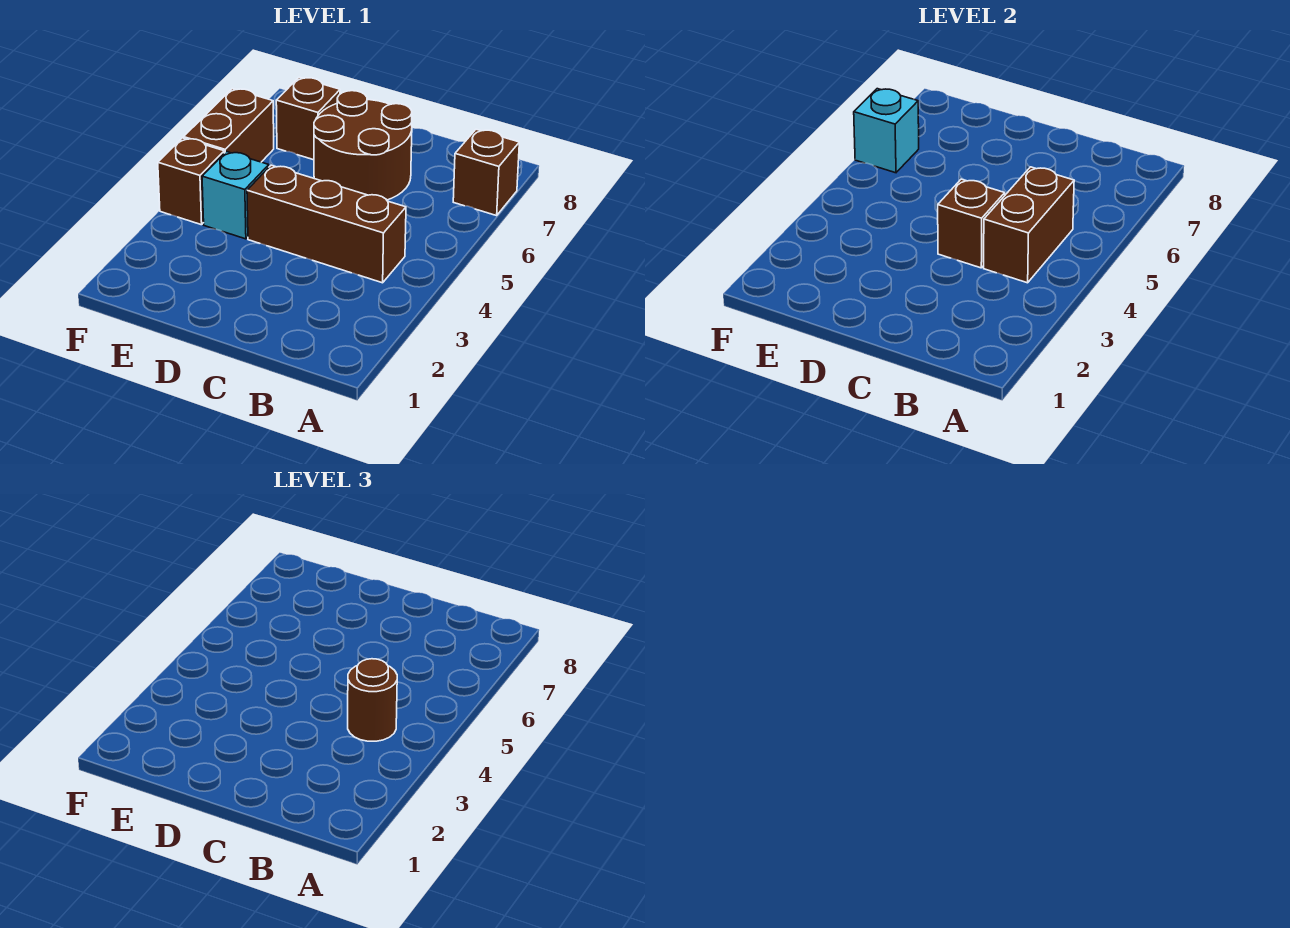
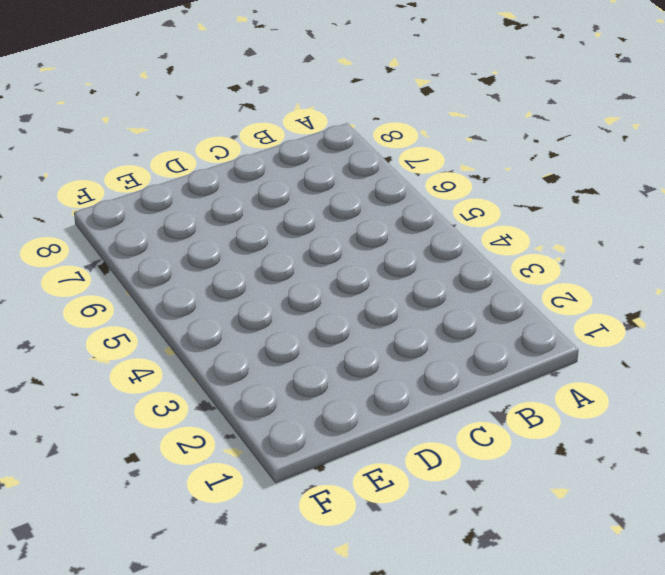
none -> brown 1x1 brick [453,129,519,216]
none -> brown 1x3 brick [247,165,406,283]

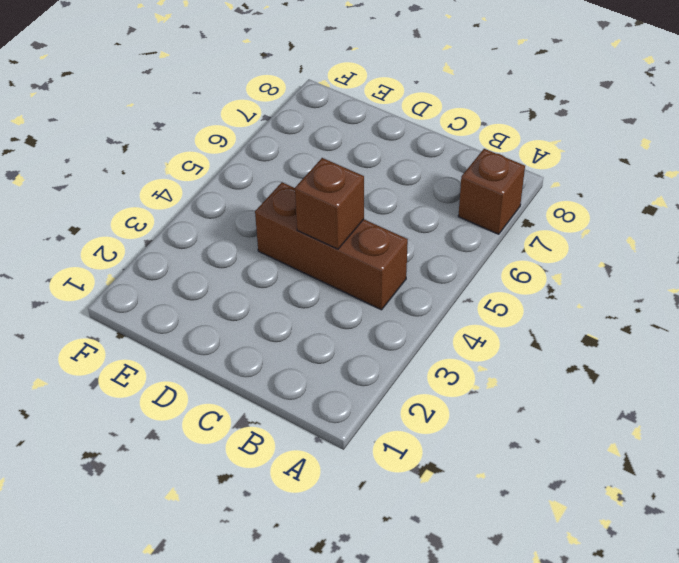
none -> brown 2x2 round brick [314,91,412,200]
none -> cyan 1x1 brick [202,152,269,239]

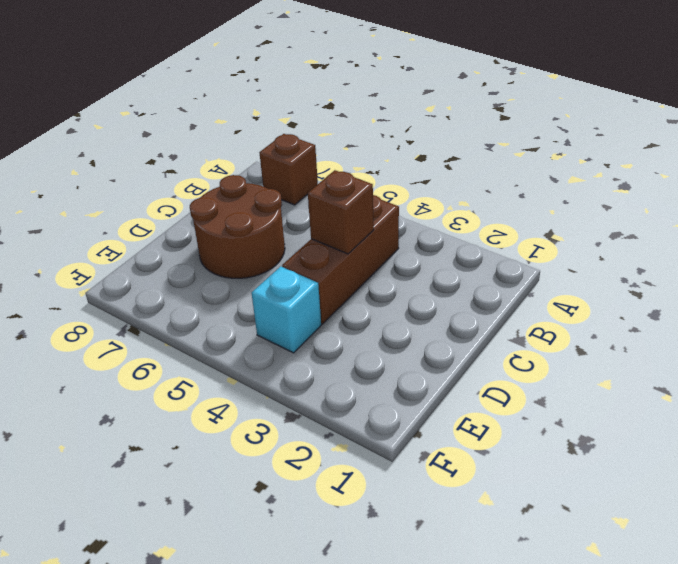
none -> brown 1x1 brick [276,77,340,160]
none -> brown 1x1 brick [158,138,224,225]

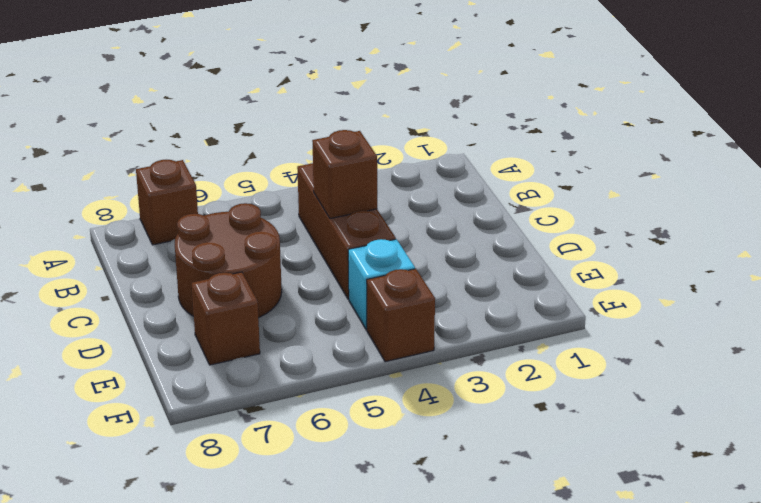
none -> brown 1x2 brick [184,89,274,162]
none -> brown 1x2 brick [984,167,1074,283]

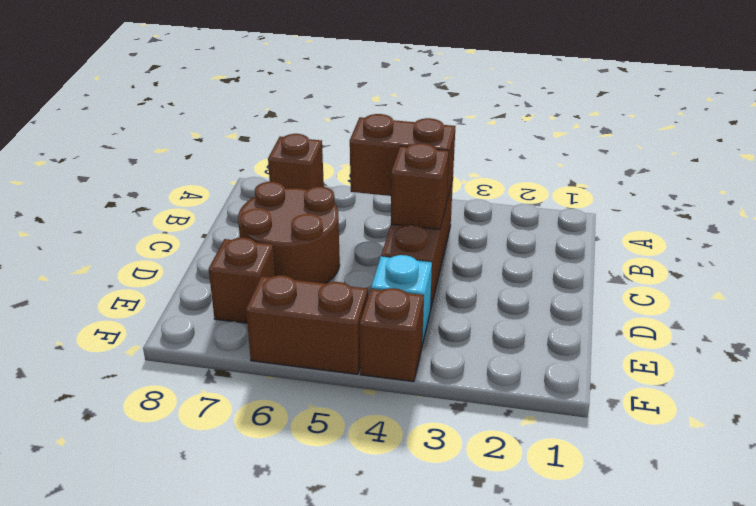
none -> cyan 1x1 brick [854,89,919,173]
none -> brown 1x1 round brick [348,659,397,741]

